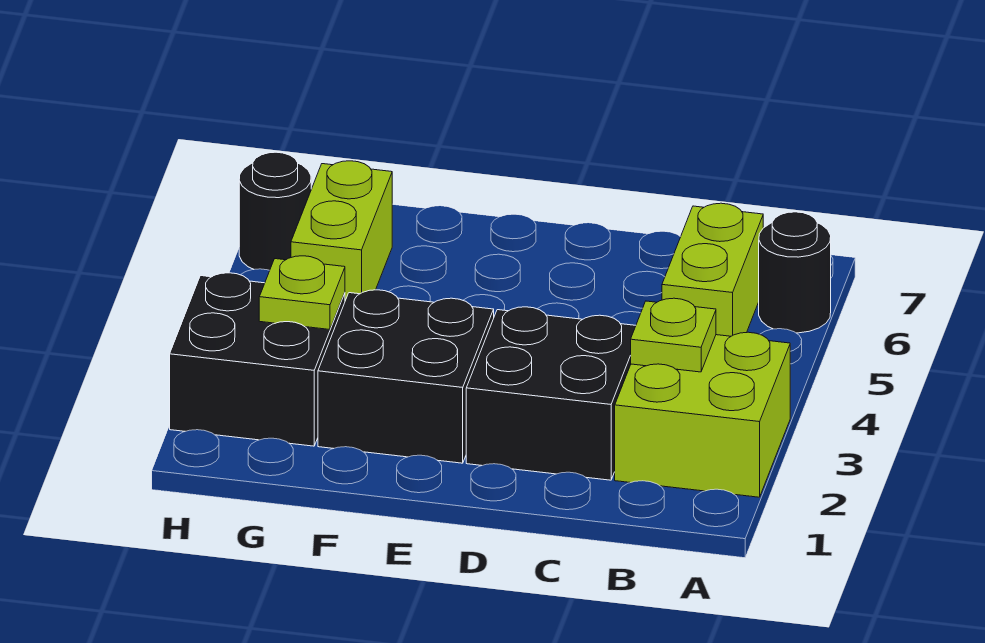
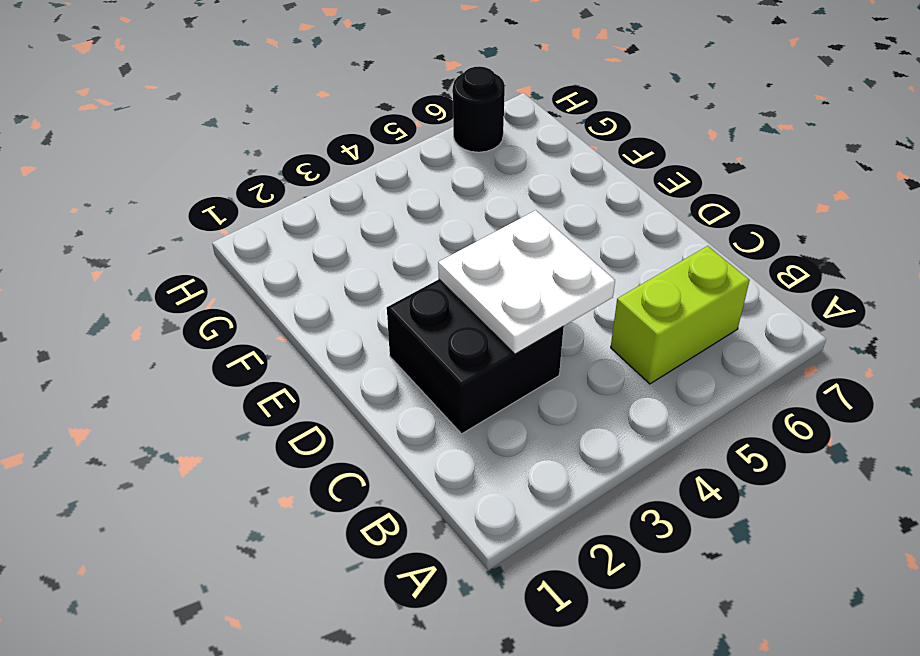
white 2x2 plate [438,210,615,354] -> none
none -> lime 2x2 brick [615,332,790,497]
none -> black 1x1 round brick [759,212,831,333]

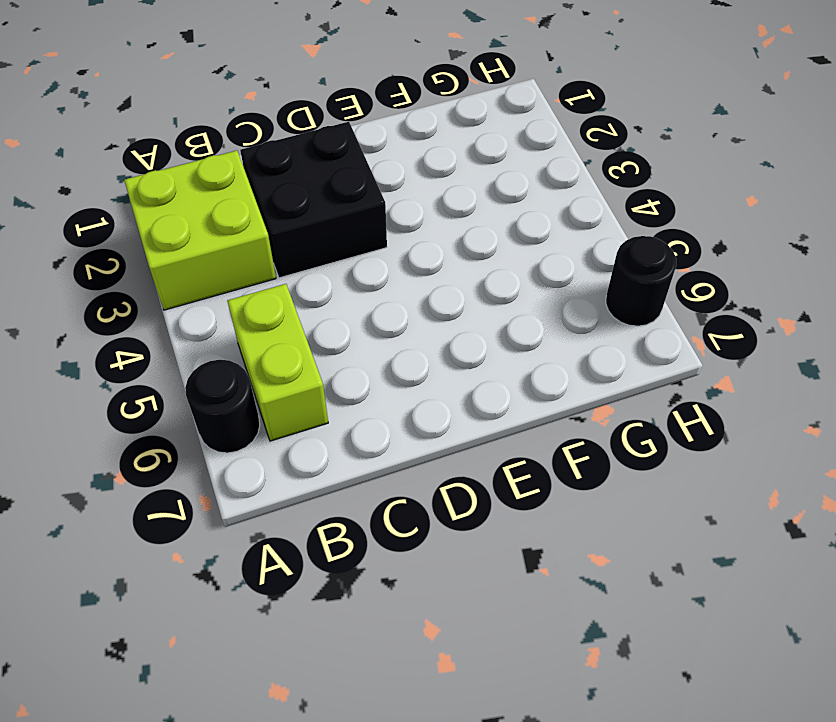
none -> black 2x2 brick [318,290,494,463]
none -> black 2x2 brick [170,273,345,446]

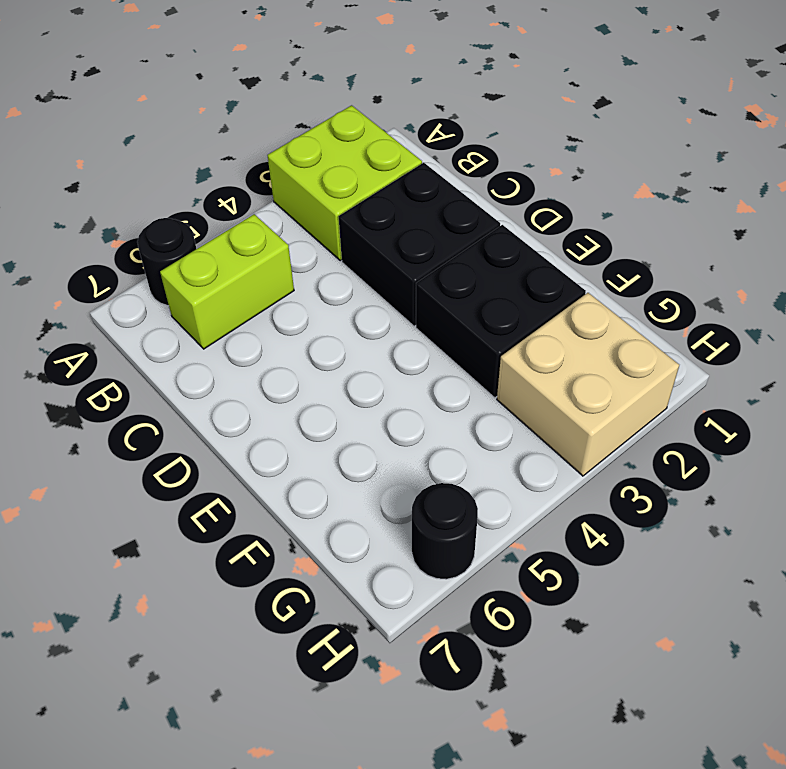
tan 2x2 brick [497,293,679,476] -> black 2x2 brick [170,273,345,446]
none -> lime 1x2 brick [291,161,392,301]
none -> lime 1x1 plate [631,298,716,372]

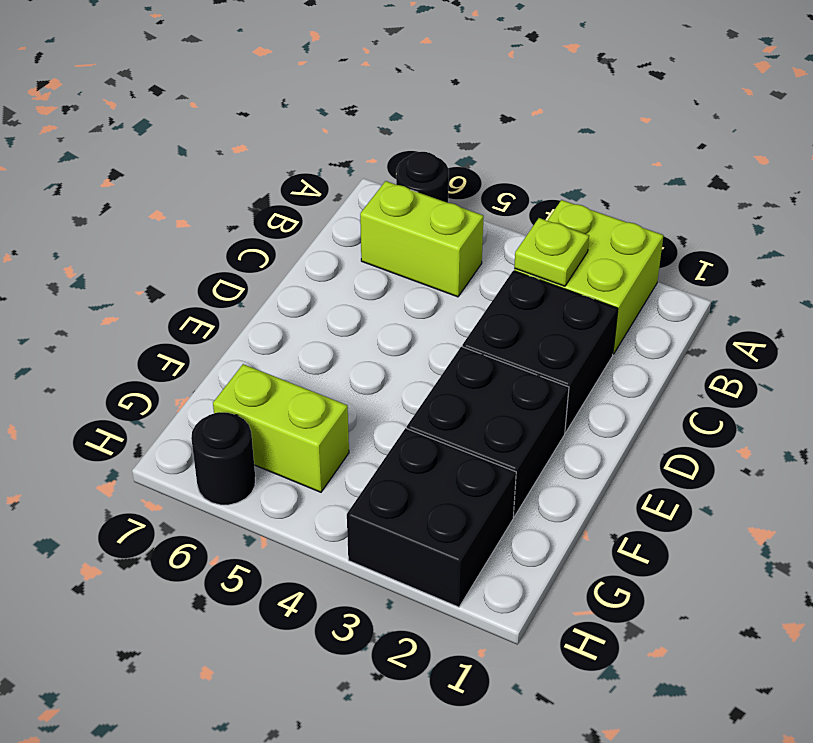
none -> lime 1x1 plate [259,256,345,330]

